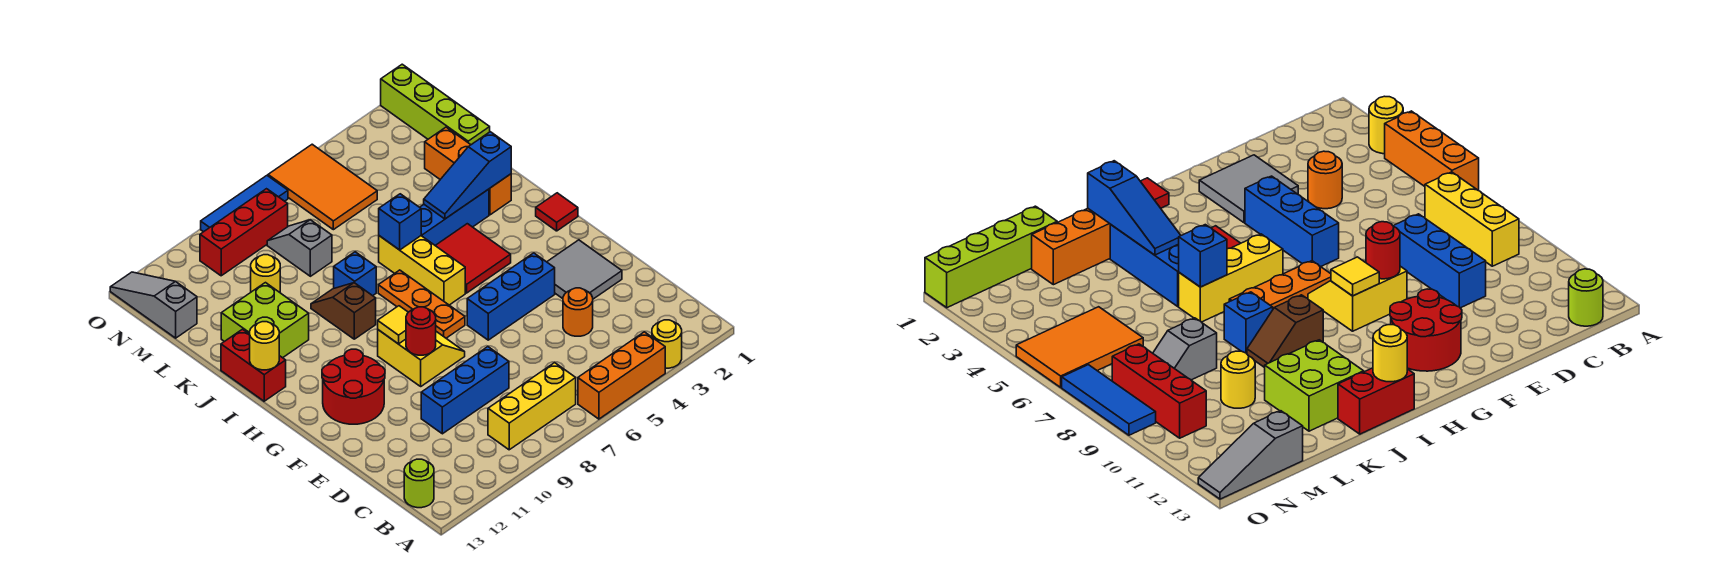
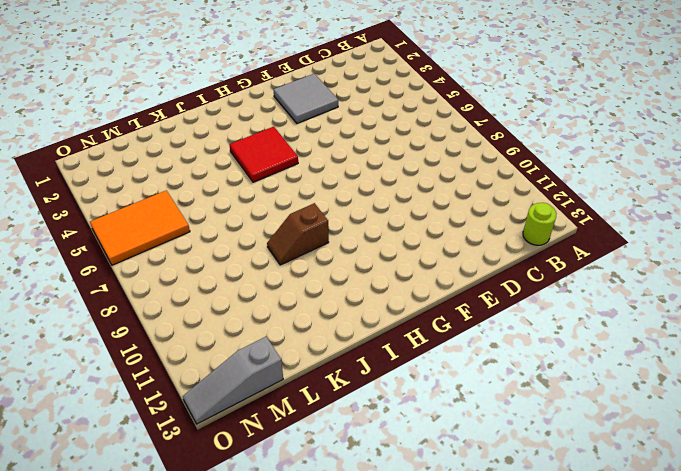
none -> yellow 1x1 round brick [652,320,682,368]
none -> orange 1x3 brick [578,332,665,419]
none -> yellow 1x3 brick [488,363,576,450]
none -> orange 1x1 round brick [563,288,593,336]

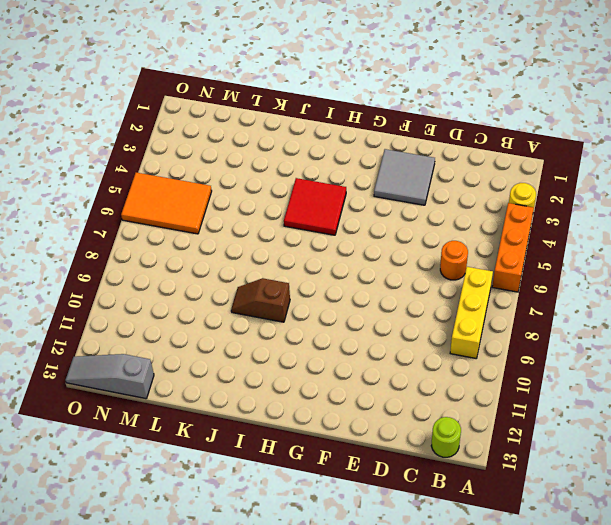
orange 1x1 round brick [440,241,468,280] -> orange 1x1 round brick moved to [563,288,593,336]
none -> blue 1x3 brick [421,347,509,434]
none -> blue 1x3 brick [467,253,555,340]
none -> yellow 2x2 slope [378,330,465,386]
none -> red 2x2 round brick [322,349,385,424]

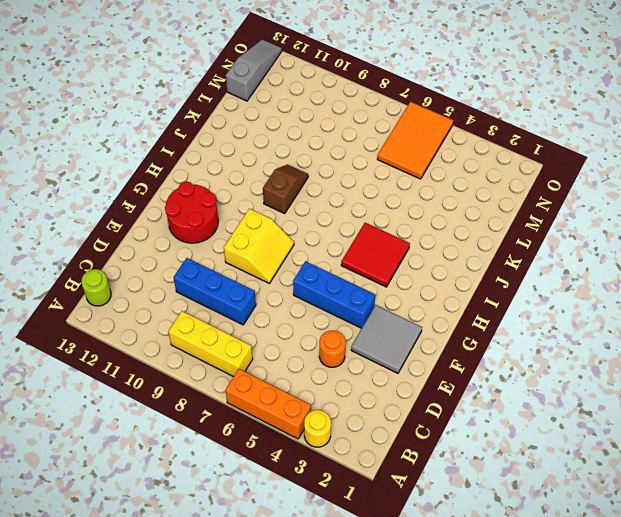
none -> orange 1x3 plate [378,270,465,338]
none -> red 1x1 tile [536,193,578,231]
none -> yellow 1x3 brick [379,236,465,305]
none -> red 1x2 brick [221,329,286,401]

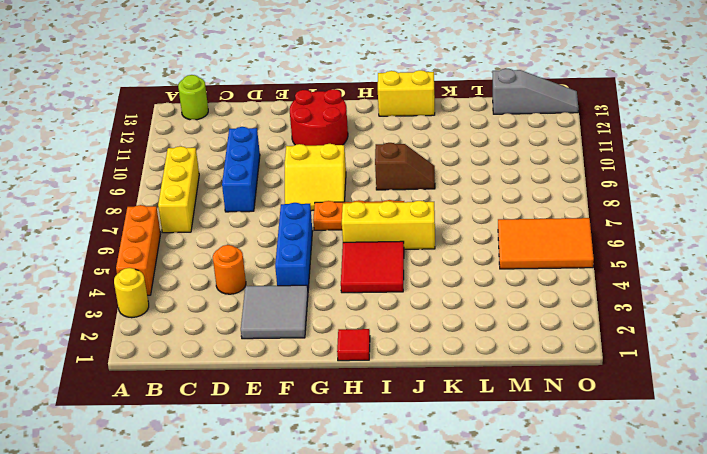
yellow 1x2 brick [378,70,435,116] -> red 1x2 brick [221,329,286,401]
none -> orange 1x3 brick [425,127,511,215]
none -> blue 1x3 brick [420,189,489,245]
none -> blue 1x1 brick [334,252,376,296]
none -> lime 2x2 brick [221,283,309,358]

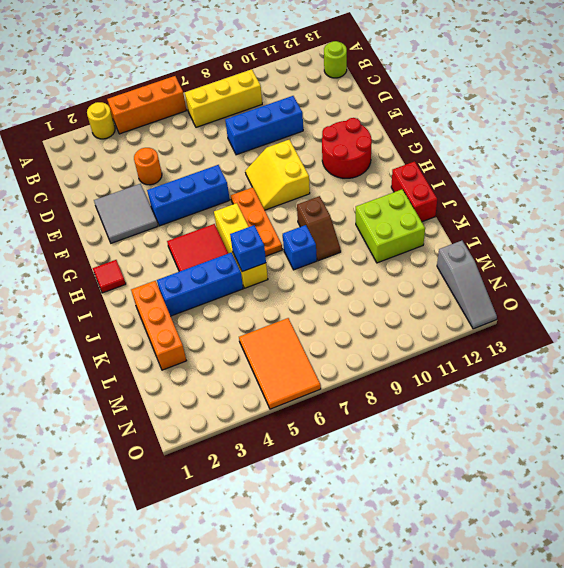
none -> lime 1x4 brick [381,64,490,145]
none -> grey 1x2 slope [267,220,332,276]
none -> yellow 1x1 round brick [251,255,280,292]
none -> red 1x3 brick [200,189,288,276]

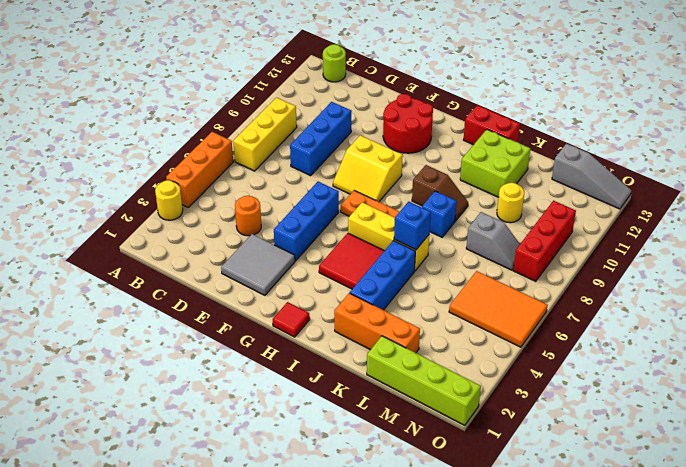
none -> blue 1x3 tile [201,176,288,232]
none -> red 1x1 round brick [406,307,436,355]
none -> yellow 1x1 tile [378,306,408,344]
none -> yellow 1x1 round brick [250,322,279,370]

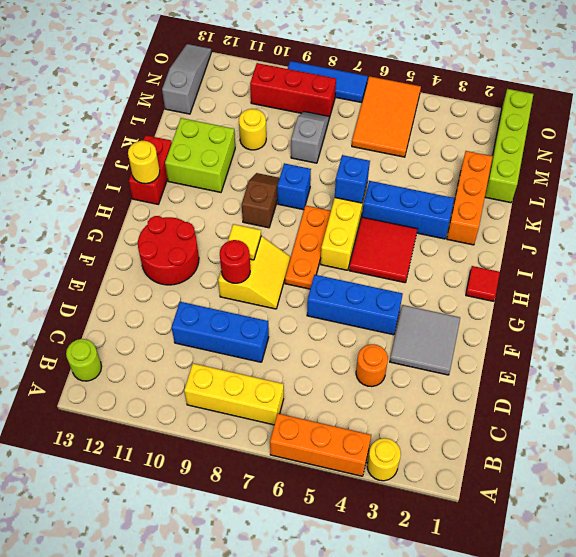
none -> blue 1x3 slope [424,132,511,219]

